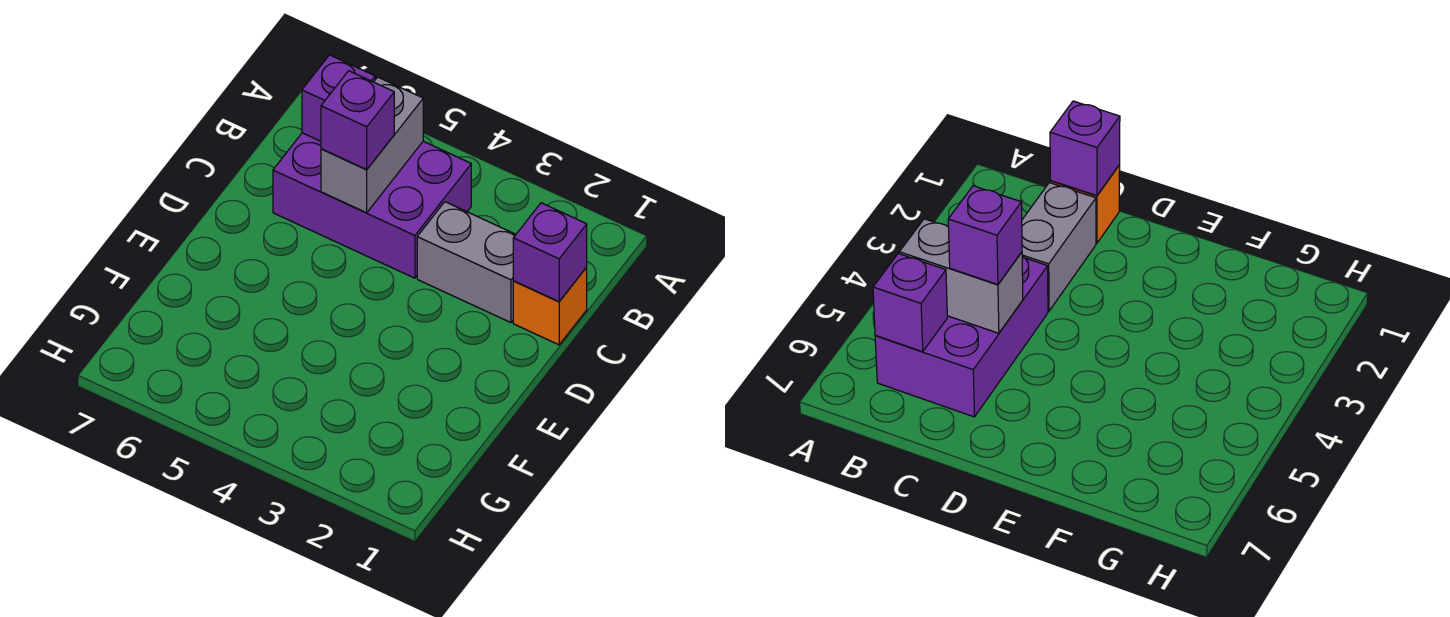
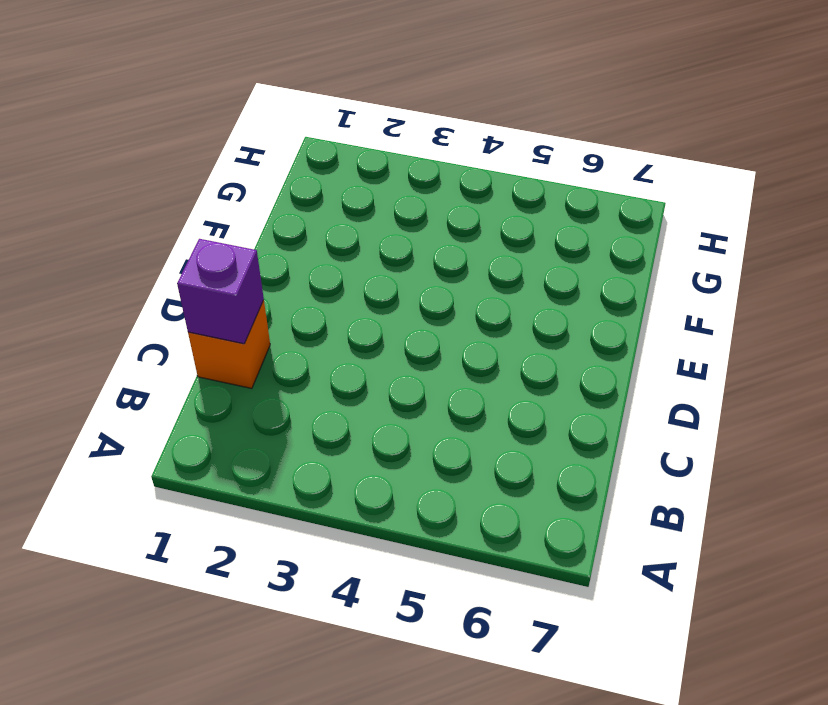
none -> purple 2x3 brick [273,133,471,278]
none -> grey 1x2 brick [417,202,516,323]

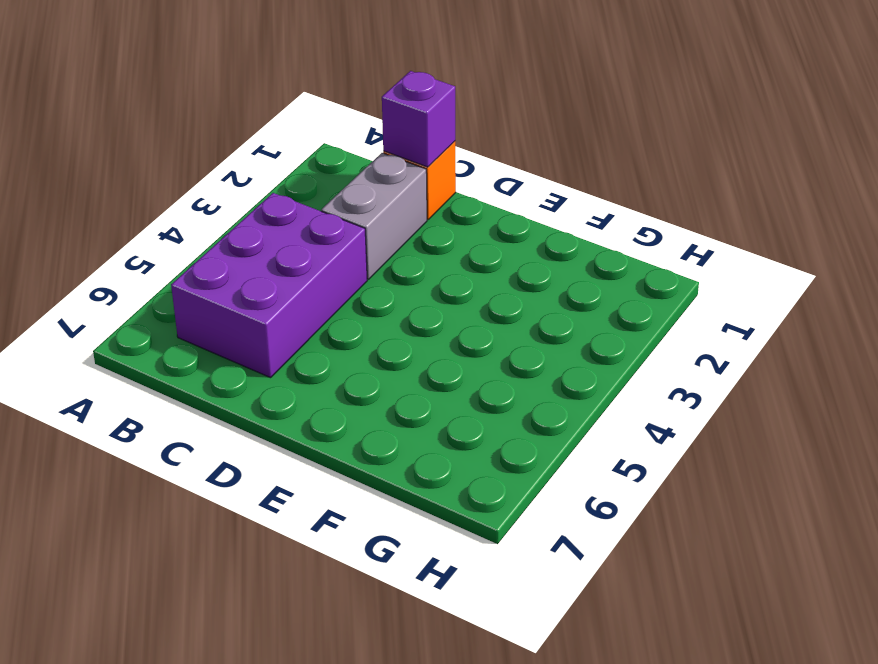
none -> grey 1x2 brick [321,77,423,213]
none -> purple 1x1 brick [302,55,375,141]

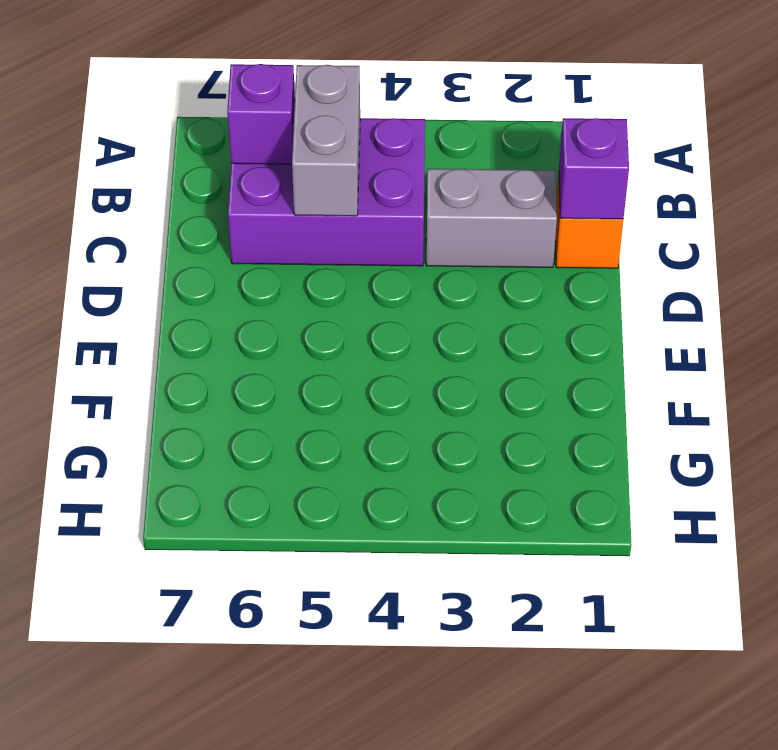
none -> purple 1x1 brick [321,71,394,169]

